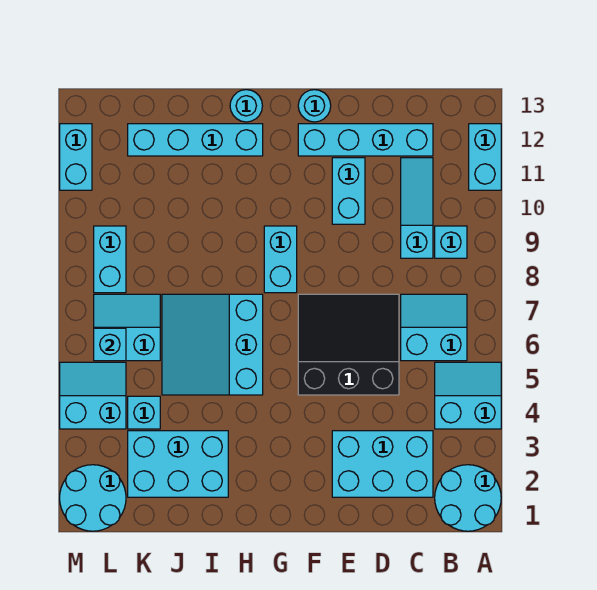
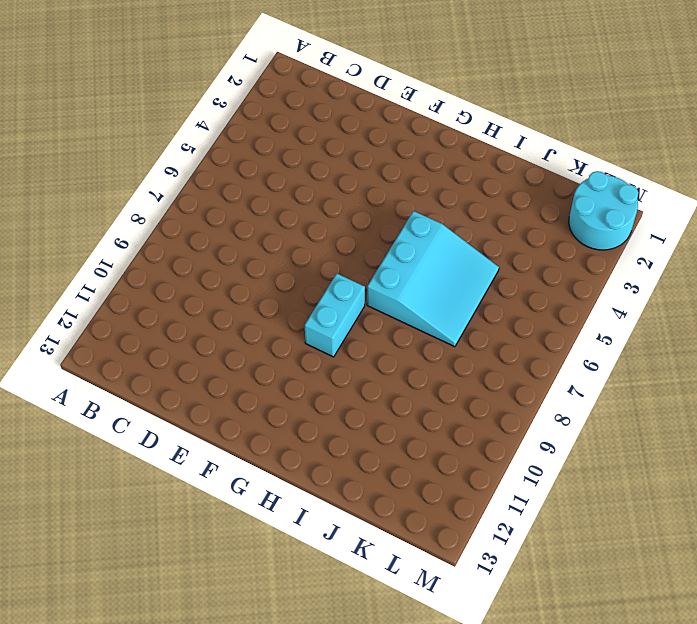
none -> cyan 2x2 round brick [435,465,501,531]
none -> cyan 2x2 slope [435,362,501,429]
none -> cyan 1x2 brick [469,124,501,190]

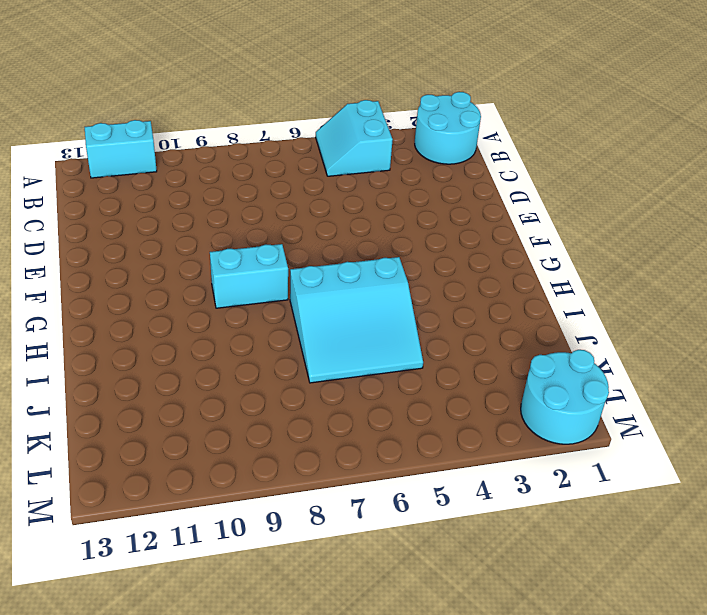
none -> cyan 2x2 slope [401,294,467,361]
none -> cyan 1x1 brick [435,226,467,258]
none -> cyan 2x3 brick [332,431,433,497]

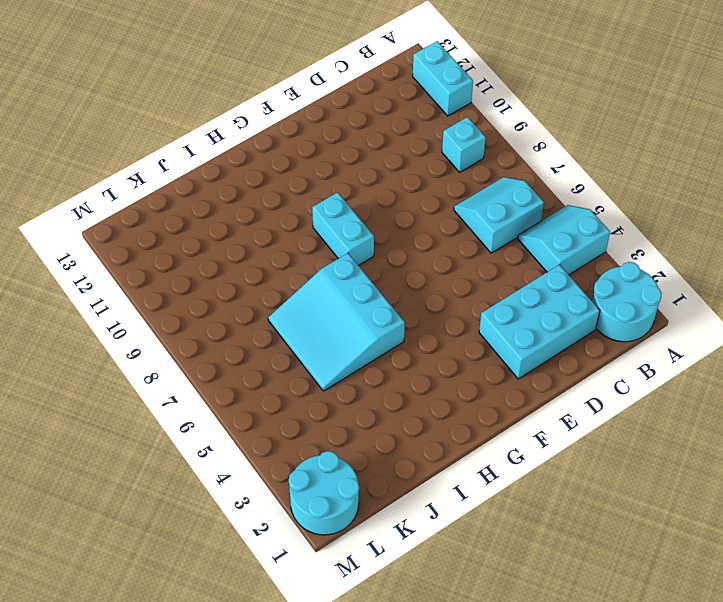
none -> cyan 1x3 slope [401,158,433,258]
none -> cyan 1x4 brick [298,124,433,156]
none -> black 3x3 slope [298,294,399,395]

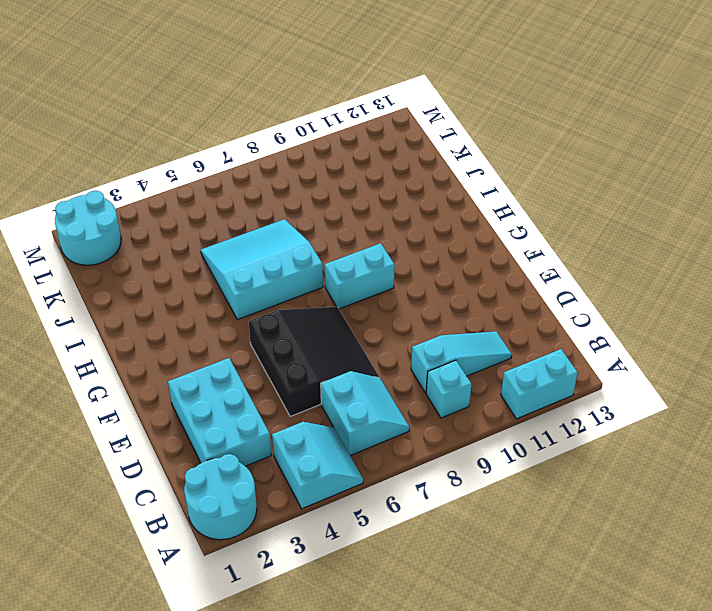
none -> cyan 1x4 brick [298,124,433,156]
none -> cyan 1x2 brick [332,158,365,224]
none -> cyan 1x1 round brick [298,90,331,122]

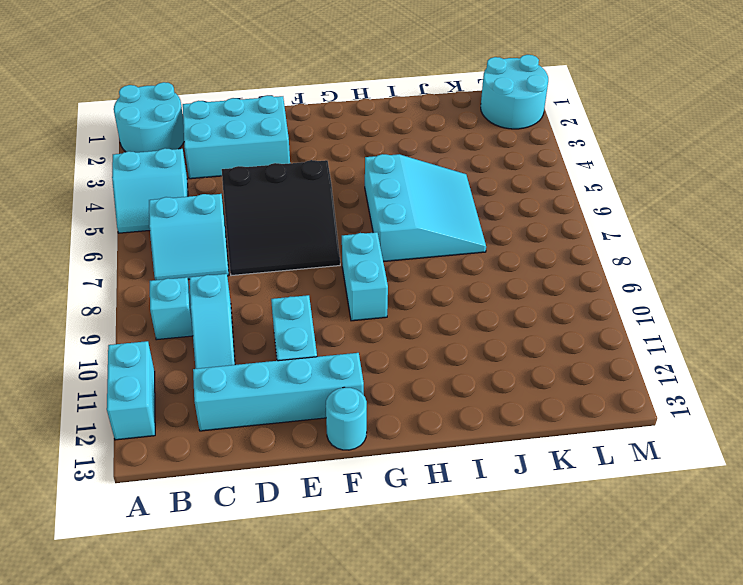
none -> cyan 1x4 brick [128,124,263,156]
none -> cyan 1x1 round brick [230,90,262,122]
none -> cyan 2x3 brick [128,431,228,497]

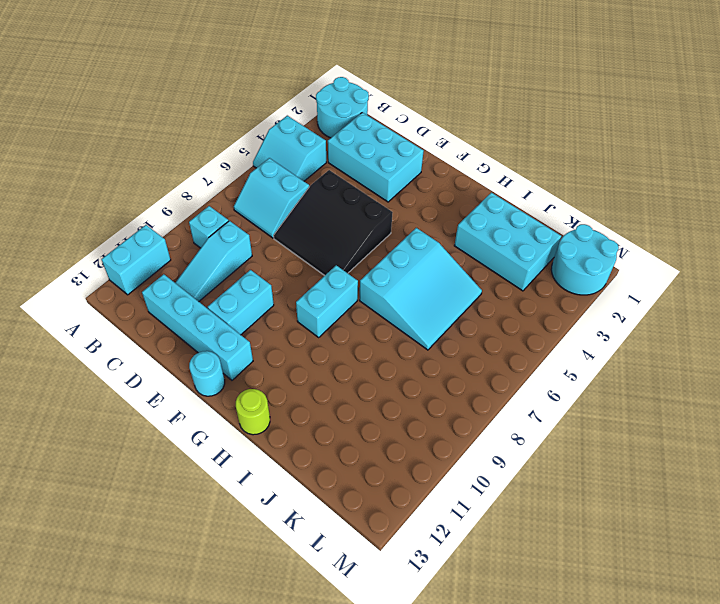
lime 1x1 round brick [236,389,270,435] -> cyan 1x1 round brick [230,90,262,122]
none -> cyan 1x4 brick [128,124,263,156]
none -> cyan 1x1 brick [128,396,160,429]
none -> cyan 2x2 slope [94,294,160,361]

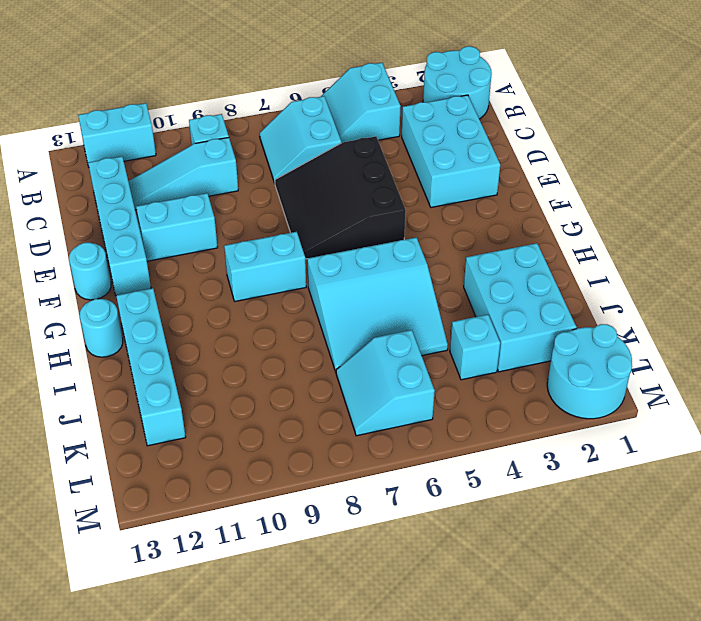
none -> cyan 2x2 slope [60,362,126,429]
none -> cyan 1x2 brick [94,226,126,293]
none -> cyan 1x2 brick [60,124,92,190]

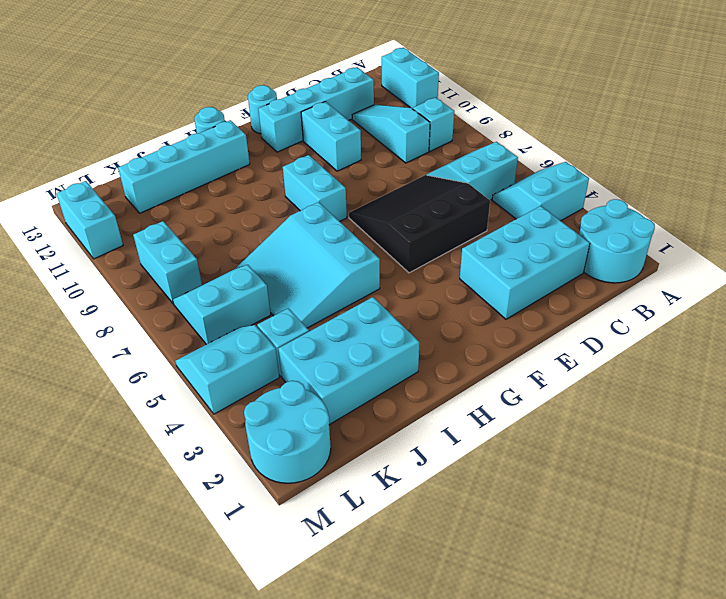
none -> cyan 1x1 brick [94,328,126,361]

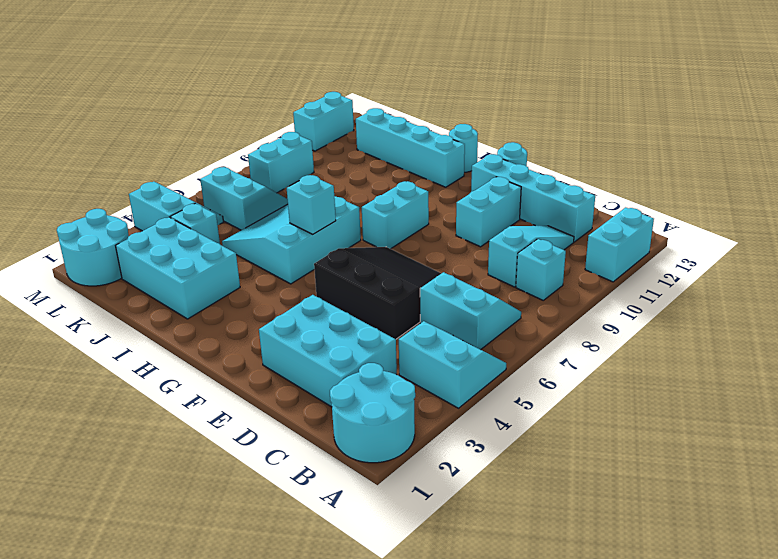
cyan 1x1 brick [287,175,336,234] -> cyan 1x1 brick moved to [94,328,126,361]

